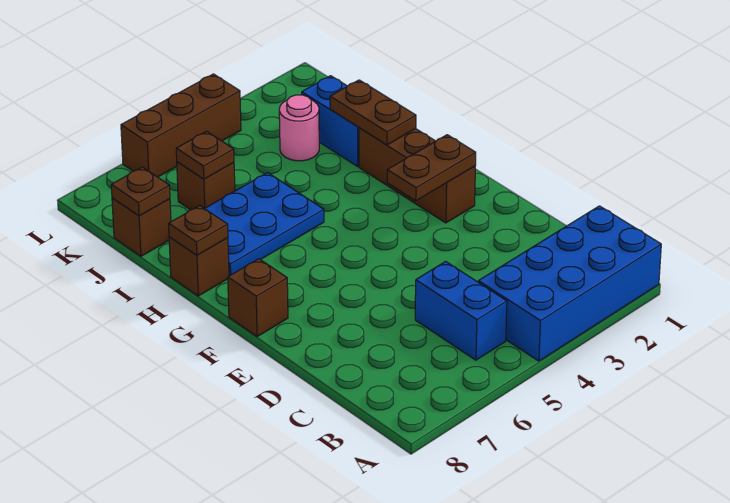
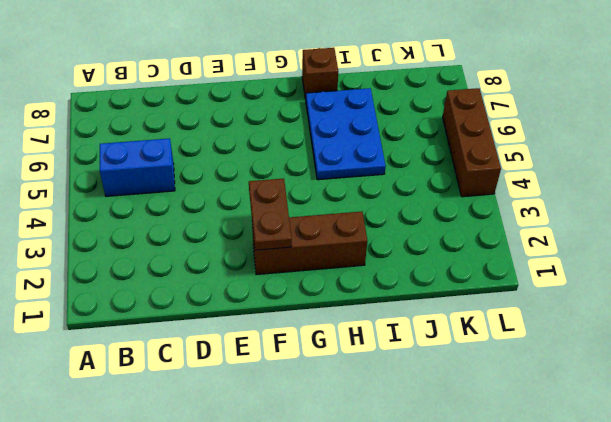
none -> blue 2x4 brick [478,206,661,361]
none -> brown 1x1 brick [228,259,288,337]
none -> blue 1x2 brick [302,76,359,166]

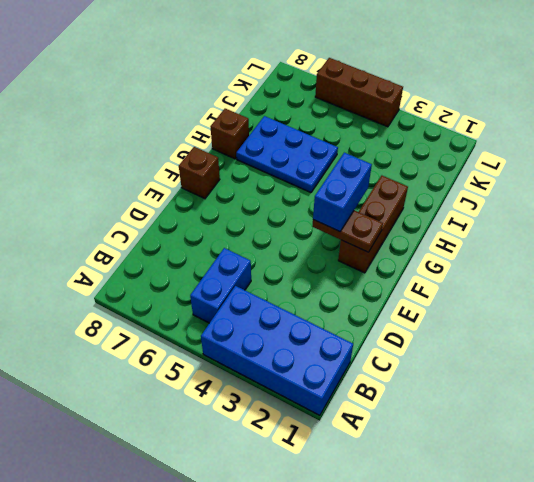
blue 1x2 brick [313,153,372,231] -> blue 1x2 brick moved to [302,76,359,166]
none -> pink 1x1 round brick [279,95,319,161]
none -> brown 1x1 brick [177,162,235,210]
none -> brown 1x1 brick [112,198,171,256]

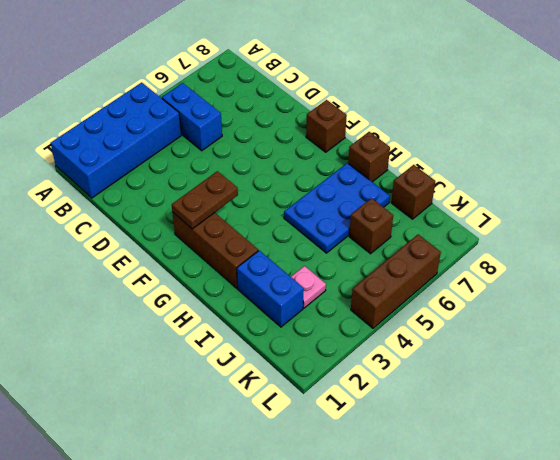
pink 1x1 plate [291,266,326,308] -> pink 1x1 round brick [279,95,319,161]
none -> brown 1x2 plate [330,80,416,145]
none -> brown 1x1 plate [169,206,228,255]
none -> brown 1x1 plate [176,131,234,179]

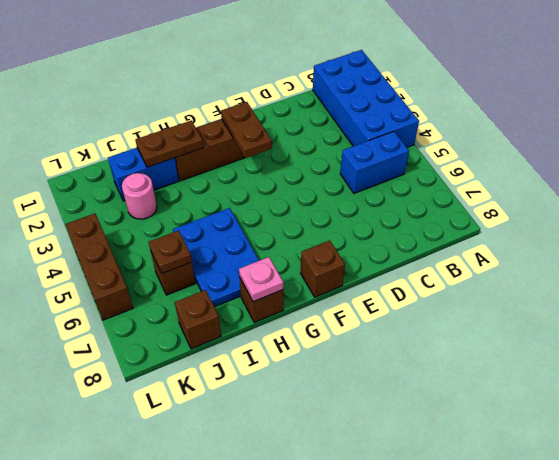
pink 1x1 plate [239,257,283,302] -> brown 1x1 plate [169,206,228,255]
none -> brown 1x1 plate [111,167,170,216]

